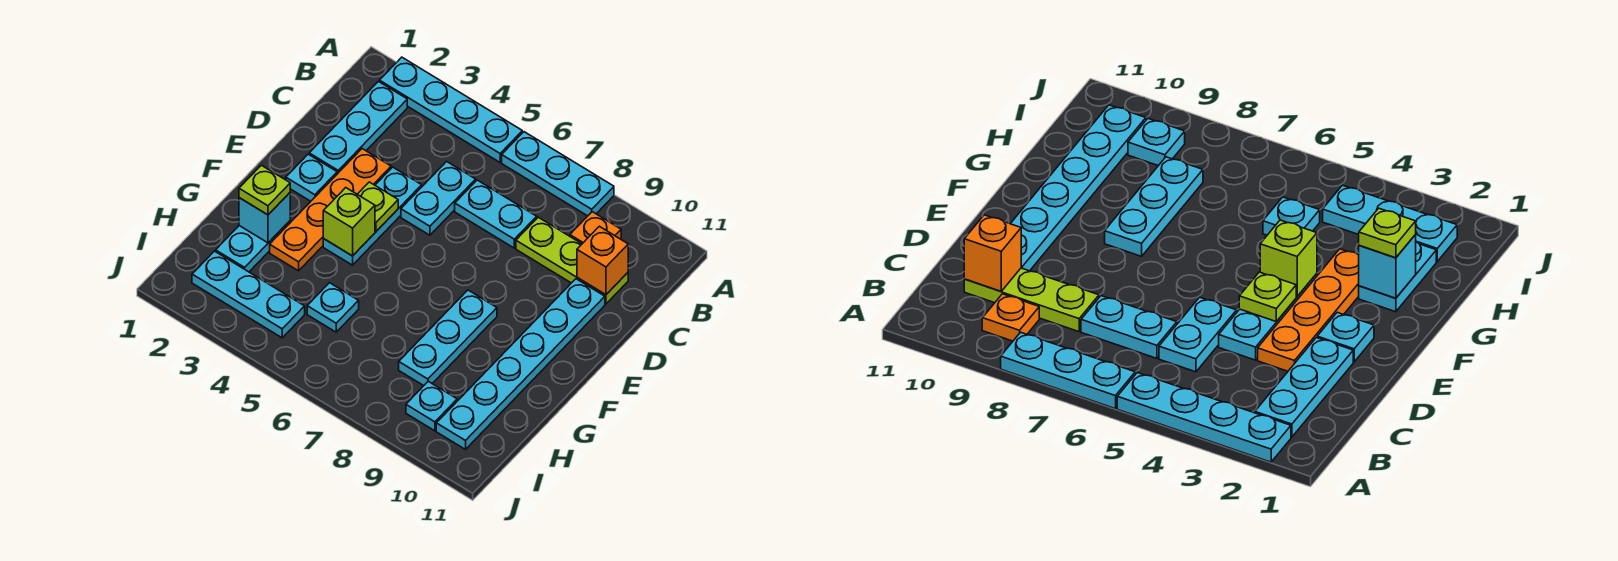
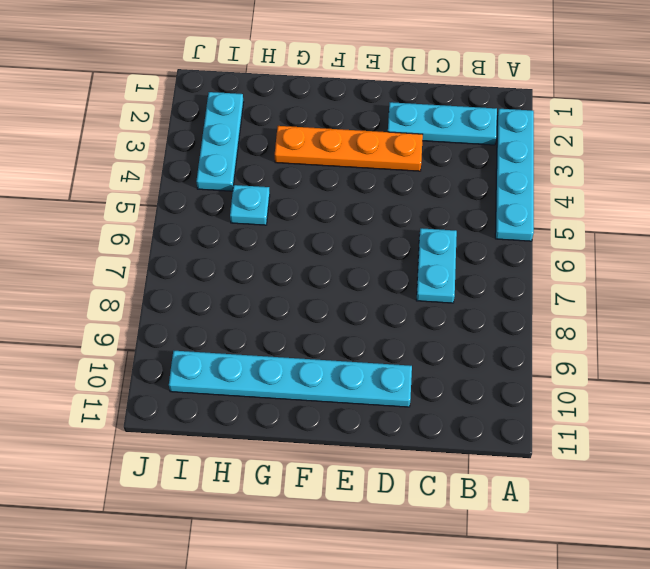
none -> cyan 1x3 plate [502,132,614,216]
none -> orange 1x1 plate [570,212,621,244]
none -> cyan 1x2 plate [401,162,476,235]

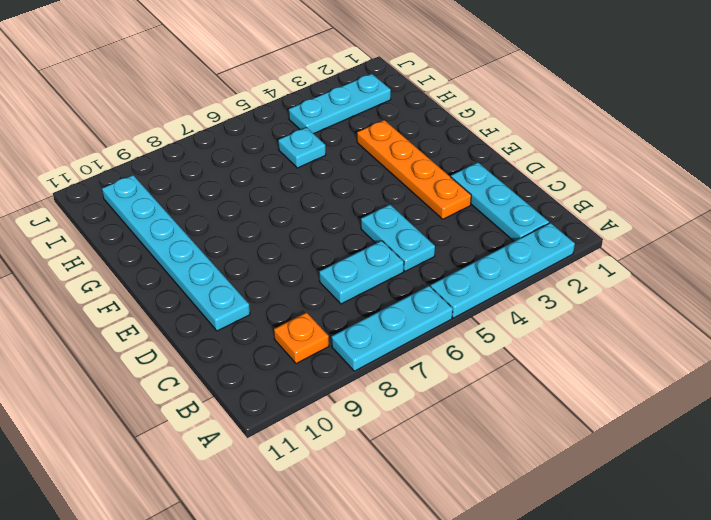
none -> lime 1x3 plate [516,217,628,304]
none -> cyan 1x3 plate [323,167,422,265]
none -> cyan 1x1 plate [286,154,337,201]

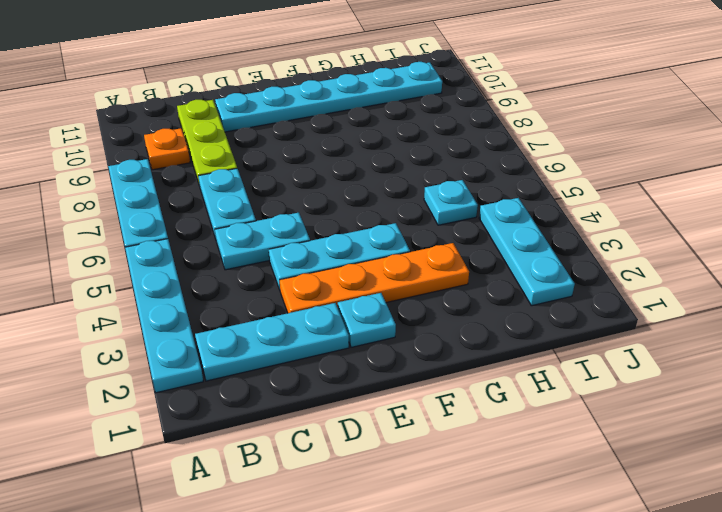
none -> cyan 1x3 plate [399,290,497,386]
none -> cyan 1x2 plate [216,221,290,272]
none -> cyan 1x1 plate [406,381,457,431]

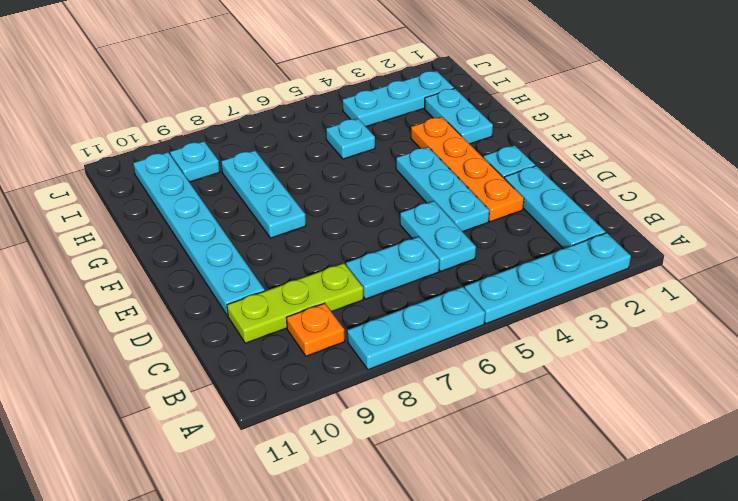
none -> orange 1x1 brick [577,226,628,295]
none -> lime 1x1 plate [357,182,398,231]
none -> lime 1x1 brick [323,188,375,256]

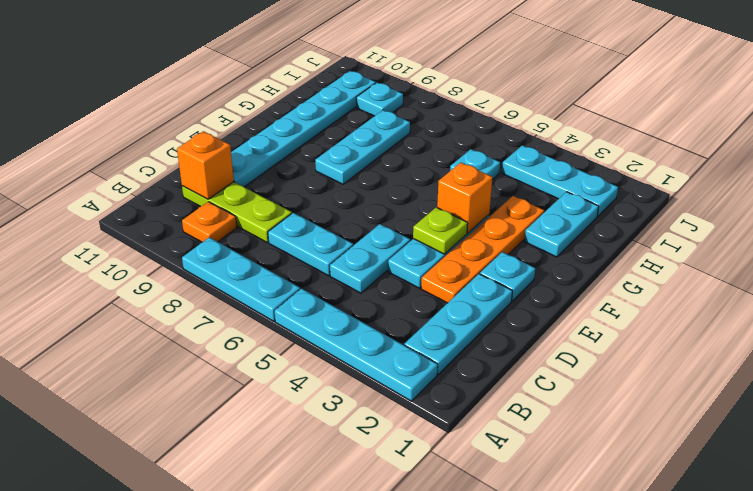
orange 1x1 brick [437,163,492,233] -> lime 1x1 brick [323,188,375,256]
none -> cyan 1x1 brick [239,193,290,243]
none -> lime 1x1 plate [239,165,290,215]

